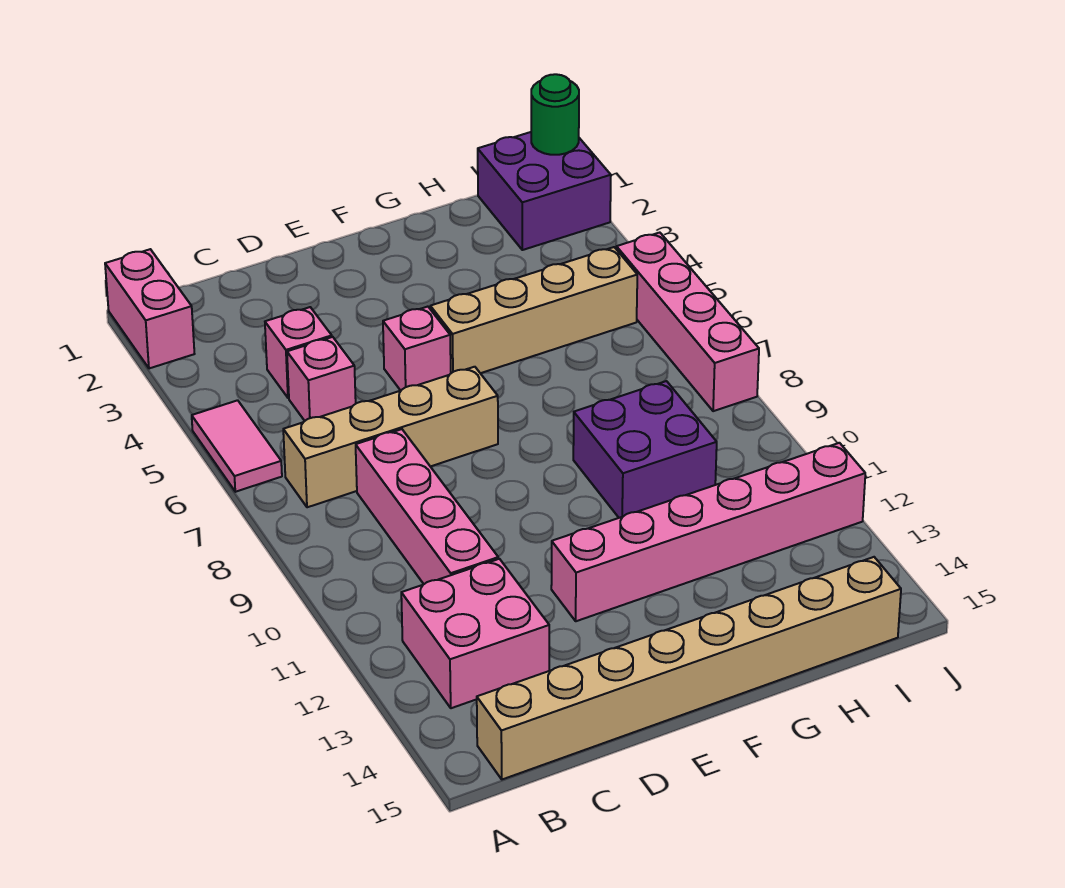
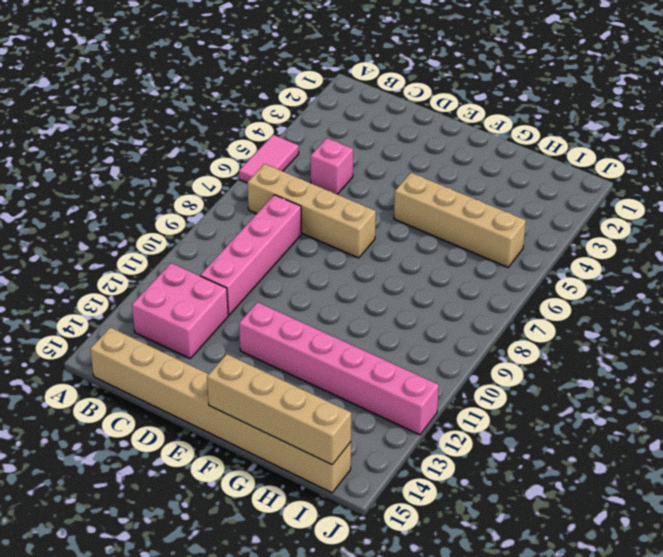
tan 1x4 brick [207,354,351,465] -> none
none -> pink 1x2 brick [105,249,194,368]
none -> pink 1x1 brick [265,307,332,398]
none -> pink 1x1 brick [383,307,451,390]

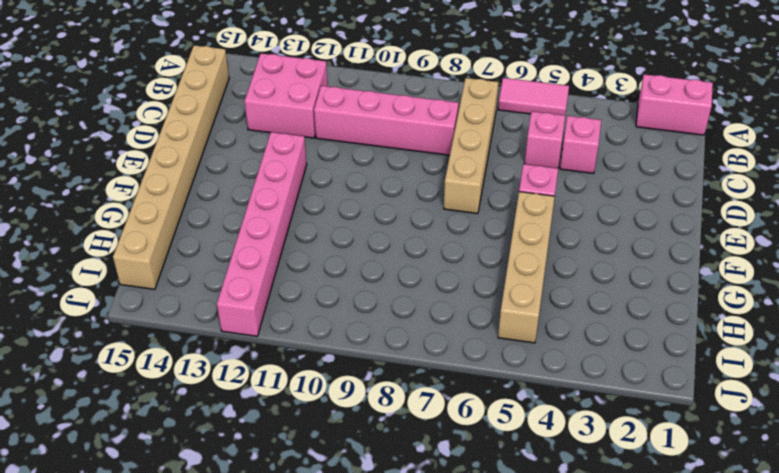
none -> purple 2x2 brick [573,381,717,518]
none -> purple 2x2 brick [478,132,611,250]
none -> pink 1x4 brick [616,233,759,411]

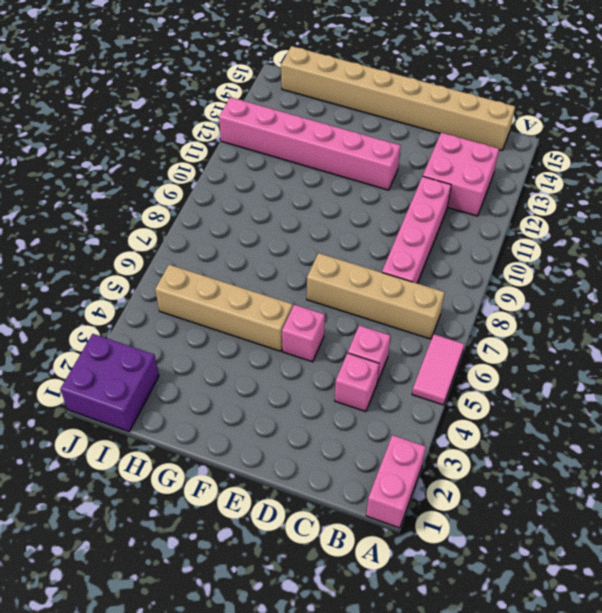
none -> purple 2x2 brick [573,381,717,518]
none -> pink 1x4 brick [616,233,759,411]
none -> green 1x1 round brick [531,74,579,155]

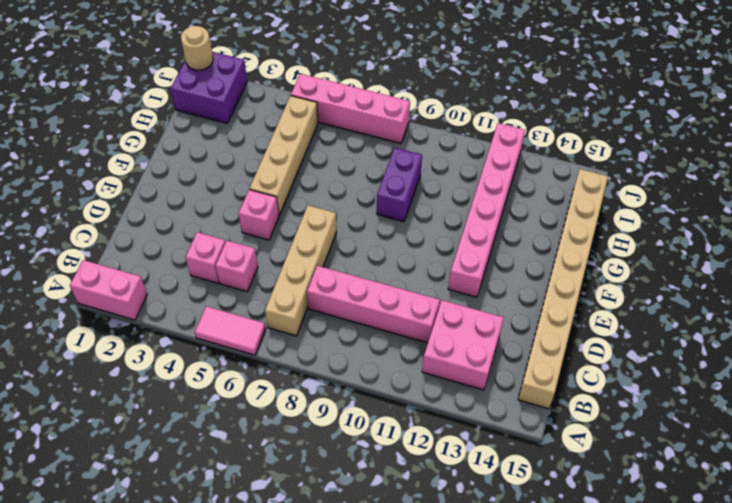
purple 1x2 brick [377,148,422,222] -> purple 2x2 brick [573,381,717,518]
tan 1x1 round brick [181,26,213,70] -> green 1x1 round brick [531,74,579,155]

